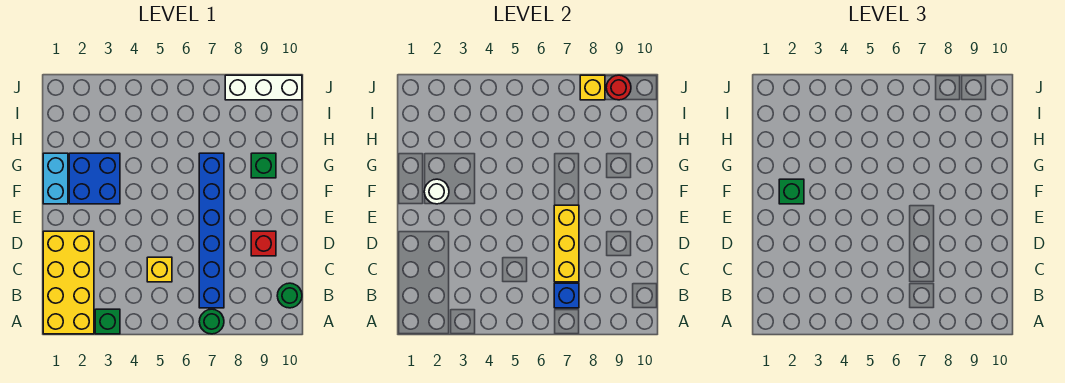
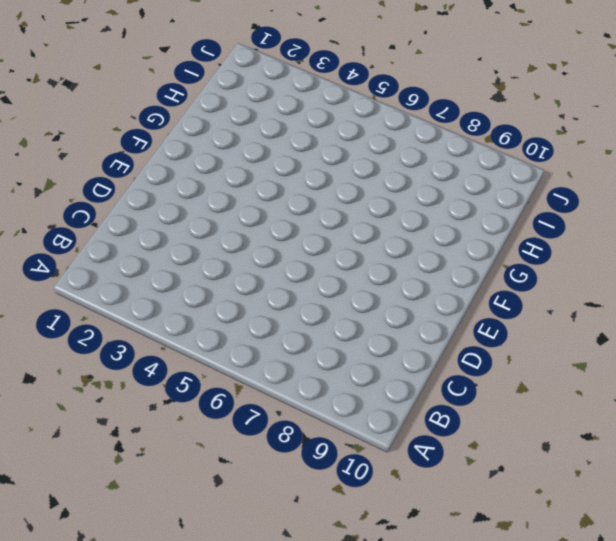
none -> yellow 2x4 brick [43,231,94,334]
none -> green 1x1 brick [95,309,120,334]
none -> green 1x1 round brick [199,309,224,334]

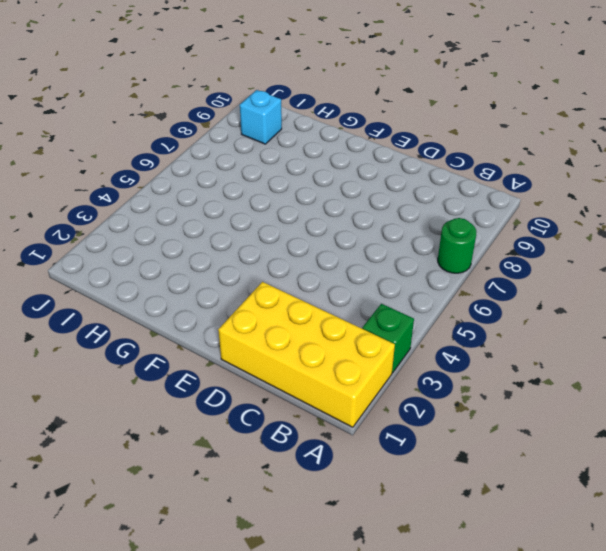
cyan 1x1 brick [240,90,282,144] -> none
none -> blue 1x6 brick [199,153,224,308]
none -> green 1x1 round brick [277,283,302,308]
none -> yellow 1x1 brick [147,257,172,282]

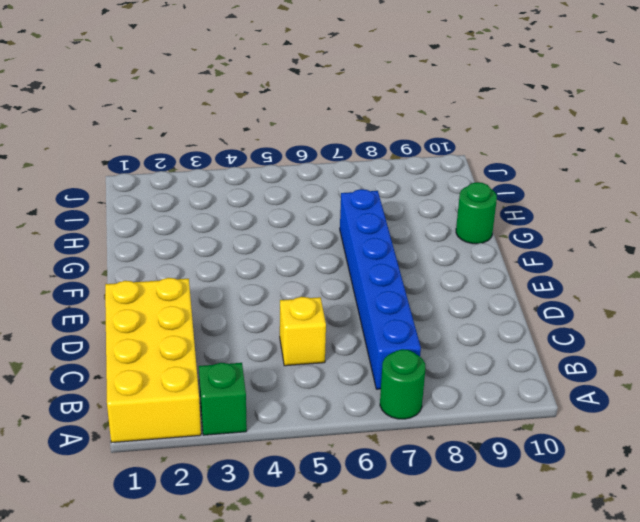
green 1x1 round brick [456,182,497,244] -> green 1x1 round brick moved to [277,283,302,308]
none -> red 1x1 brick [251,231,276,256]
none -> cyan 1x2 brick [43,153,68,204]
none -> blue 2x2 brick [69,153,120,204]

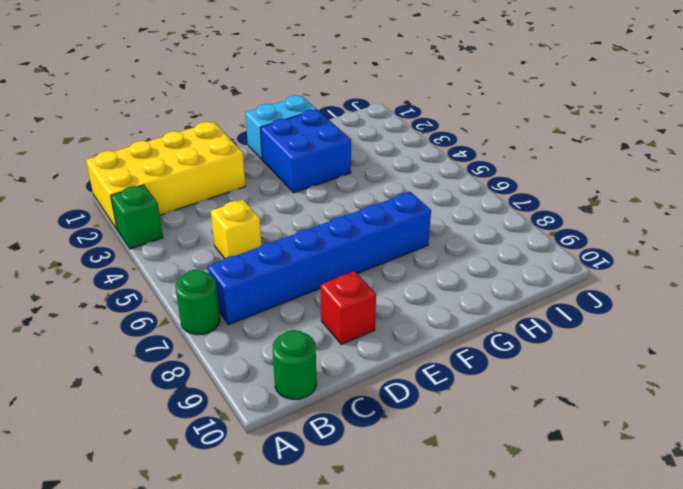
none -> green 1x1 brick [251,153,276,178]
none -> white 1x3 brick [225,75,302,100]
none -> blue 1x1 brick [554,283,579,308]

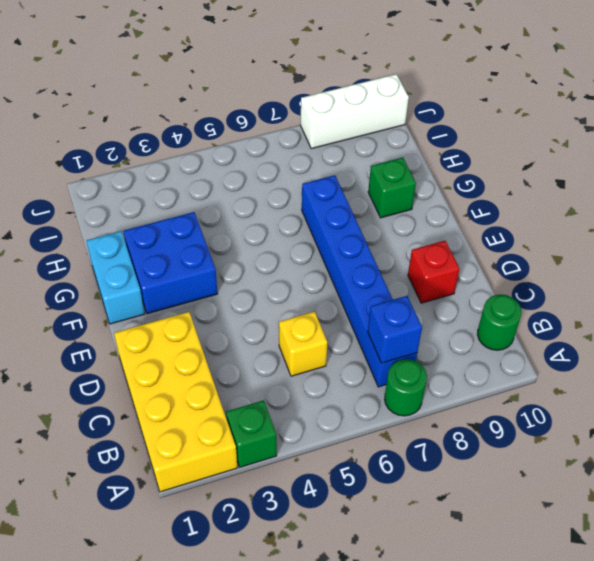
none -> yellow 1x3 brick [554,205,579,282]
none -> white 1x1 round brick [424,179,449,204]
none -> yellow 1x1 brick [580,75,605,100]

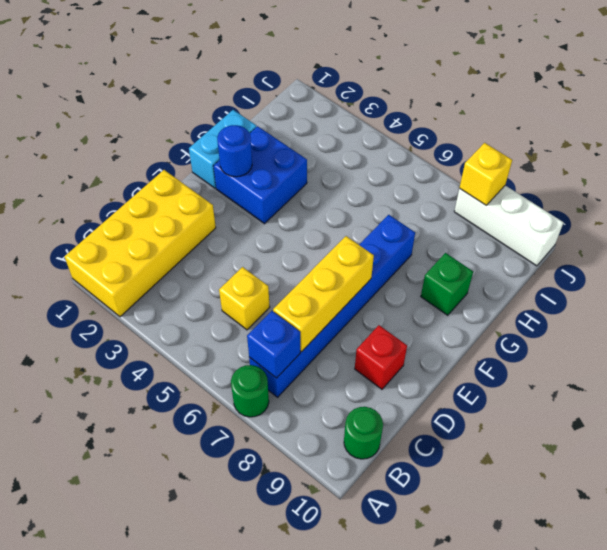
blue 1x1 round brick [217,125,252,177] -> white 1x1 round brick [424,179,449,204]
none -> green 1x1 brick [95,309,120,334]
none -> red 1x1 round brick [606,75,631,100]
none -> green 1x1 brick [779,179,804,204]

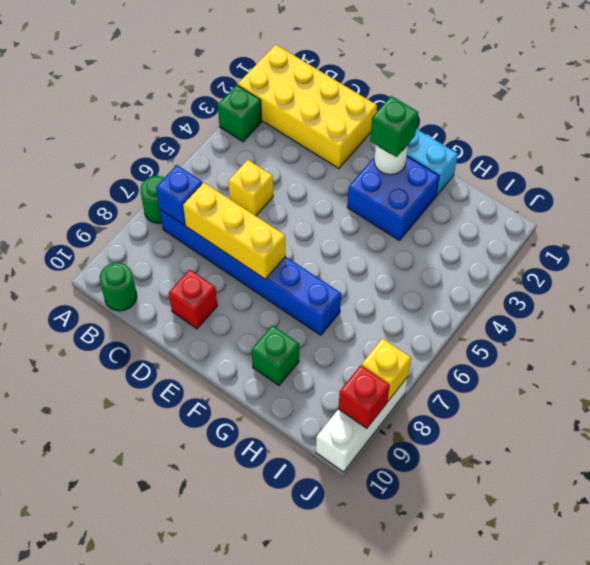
red 1x1 brick [338,365,390,428] -> red 1x1 round brick [606,75,631,100]

